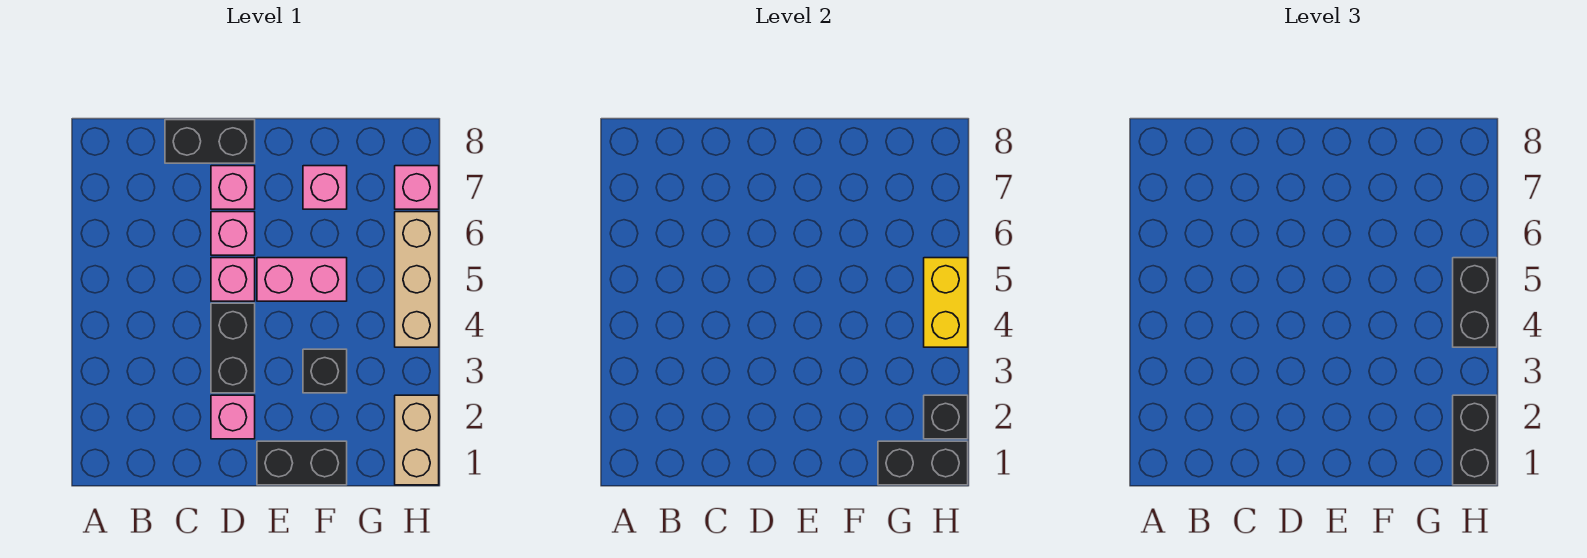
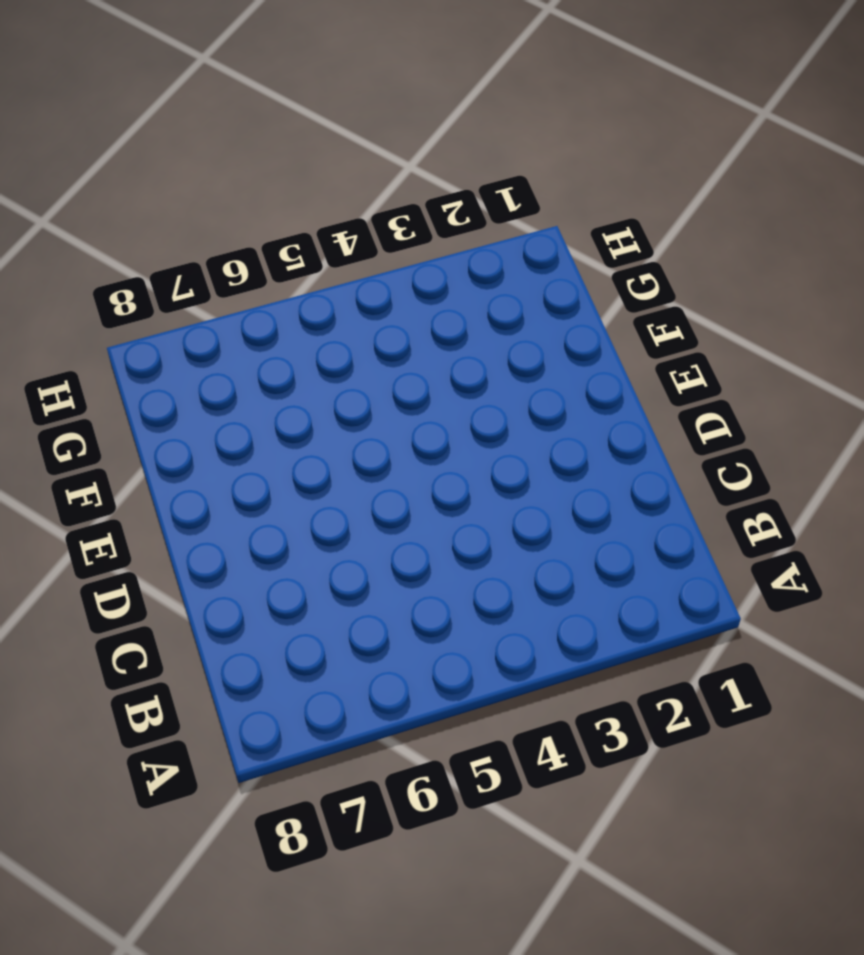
none -> black 1x2 brick [165,120,255,163]
none -> pink 1x1 brick [211,395,255,439]
none -> black 1x2 brick [211,303,255,393]

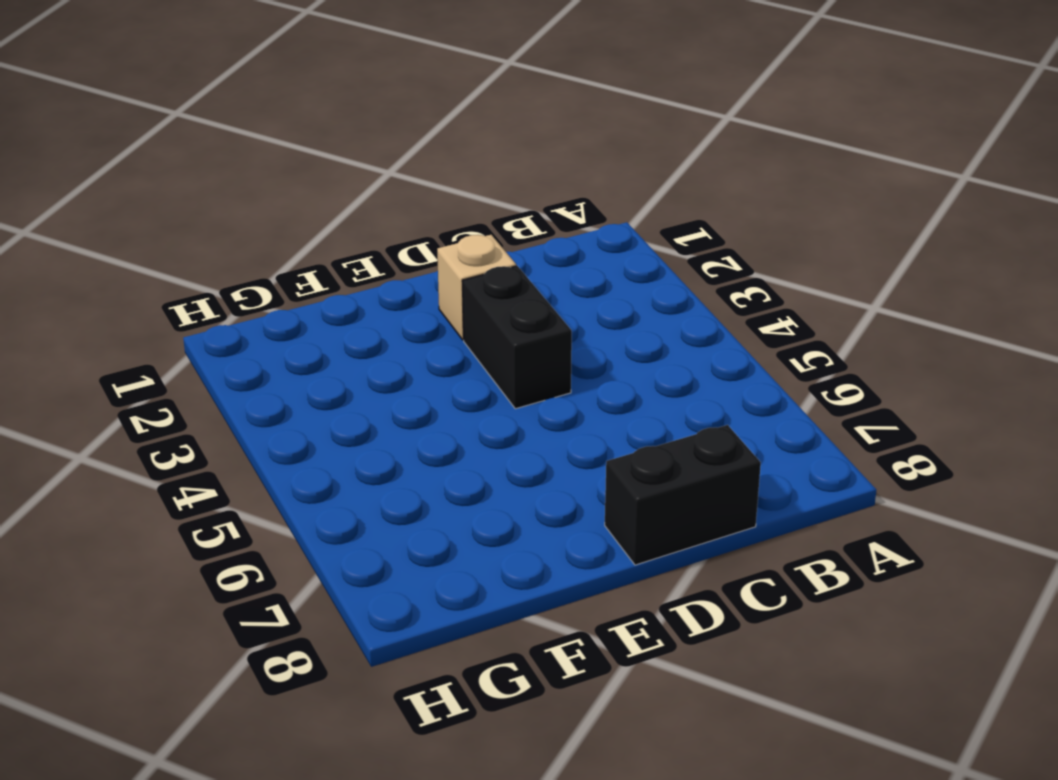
tan 1x1 brick [437,235,516,340] -> pink 1x1 brick [211,395,255,439]
none -> pink 1x1 brick [211,258,255,301]
none -> pink 1x1 brick [211,212,255,255]
none -> pink 1x1 brick [211,166,255,209]

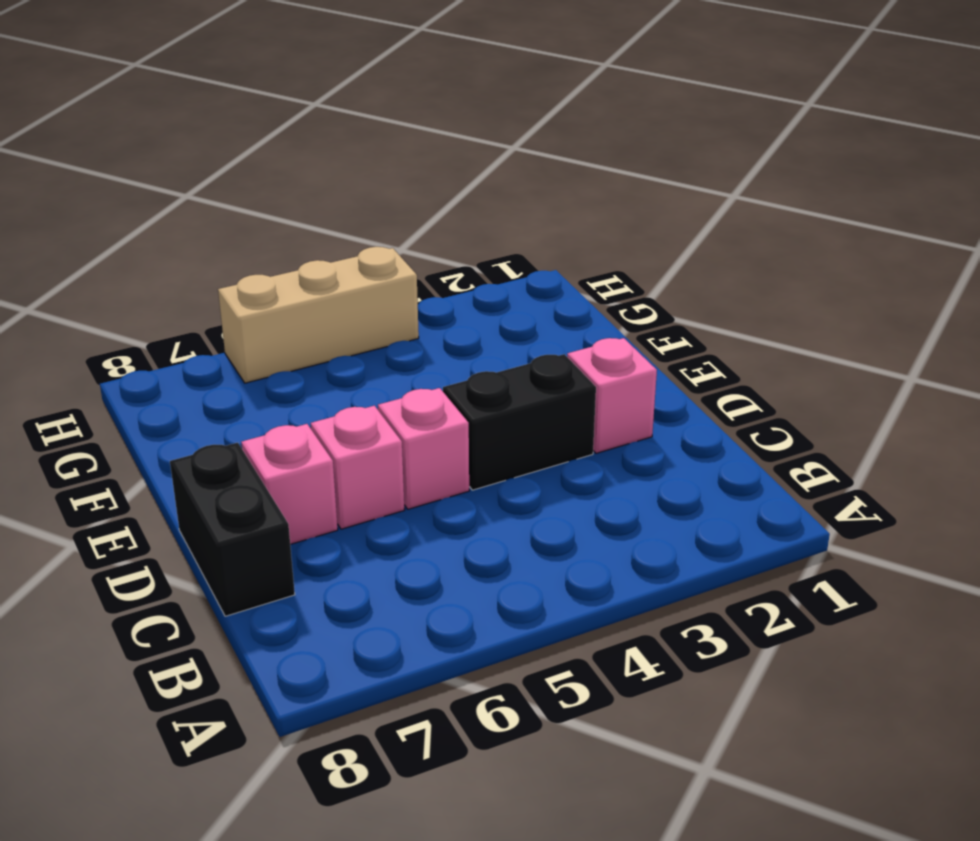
none -> black 1x2 brick [257,441,347,485]
none -> pink 1x2 brick [257,258,347,301]
none -> black 1x1 brick [303,349,347,393]

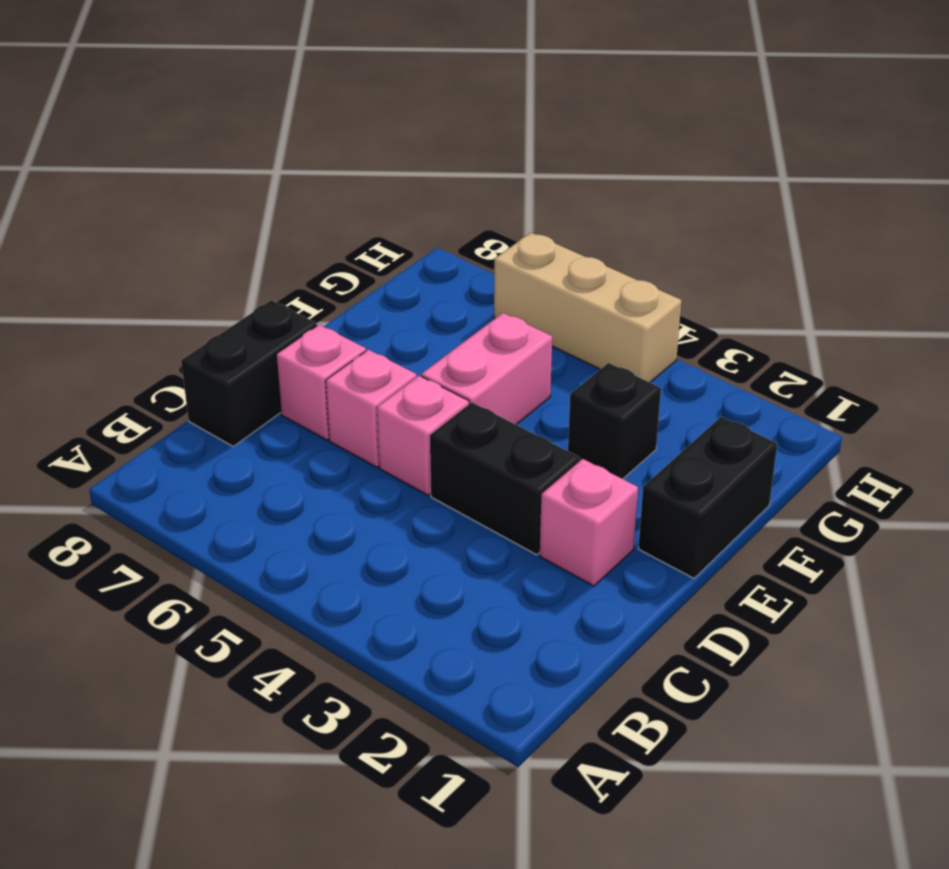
none -> pink 1x1 brick [303,166,347,209]
none -> tan 1x2 brick [395,395,439,485]
none -> pink 1x1 brick [395,166,439,209]

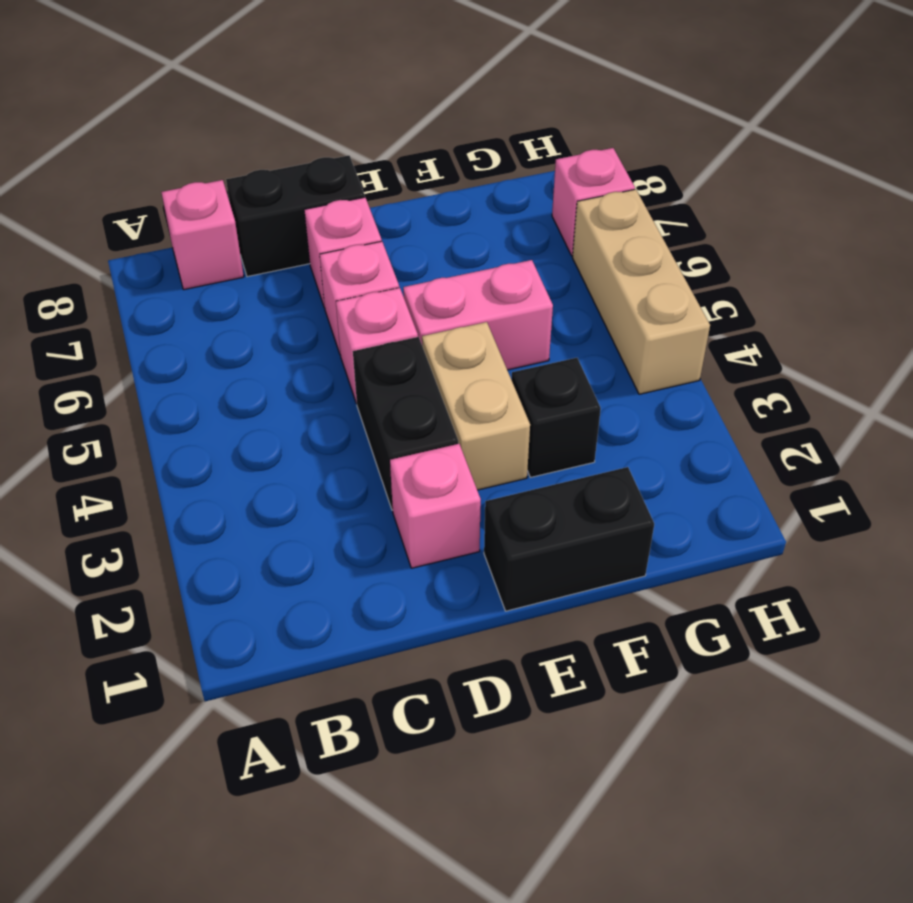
pink 1x1 brick [161,180,244,290] -> pink 1x1 brick moved to [303,166,347,209]
tan 1x2 brick [422,322,530,490] -> tan 1x2 brick moved to [395,395,439,485]
none -> black 1x2 brick [878,441,968,485]
none -> black 1x1 brick [924,395,968,439]
none -> yellow 1x2 brick [924,258,968,347]

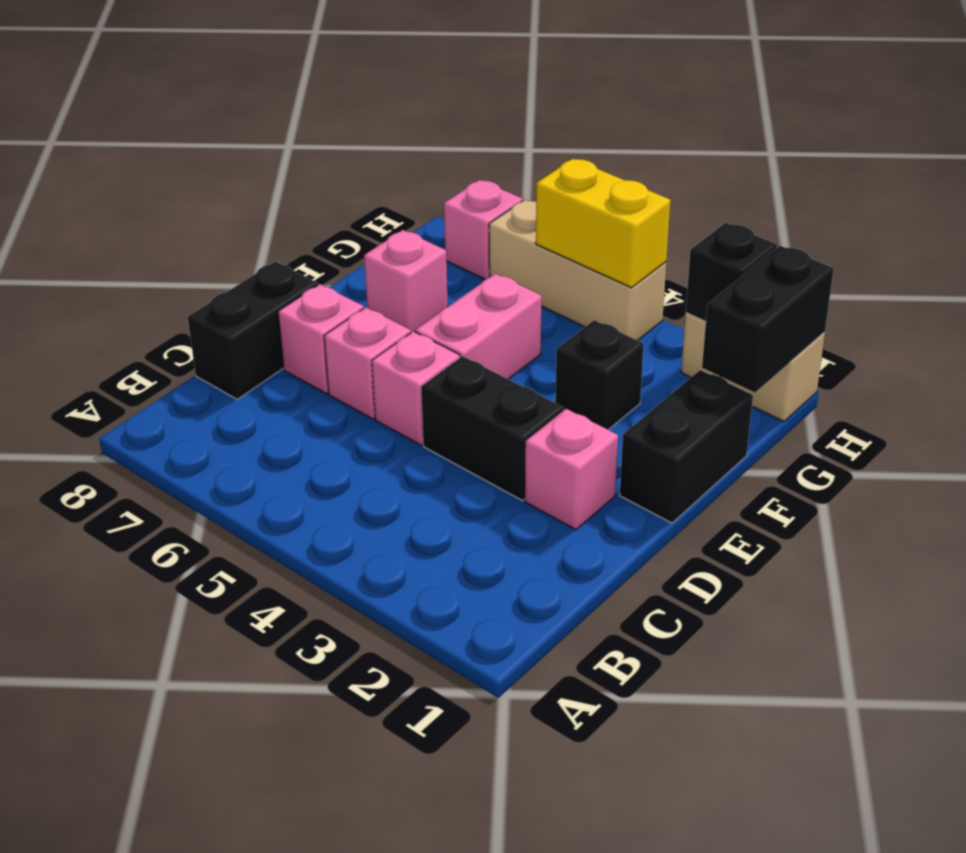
none -> black 1x2 brick [1453,395,1497,485]
none -> black 1x2 brick [1453,258,1497,347]

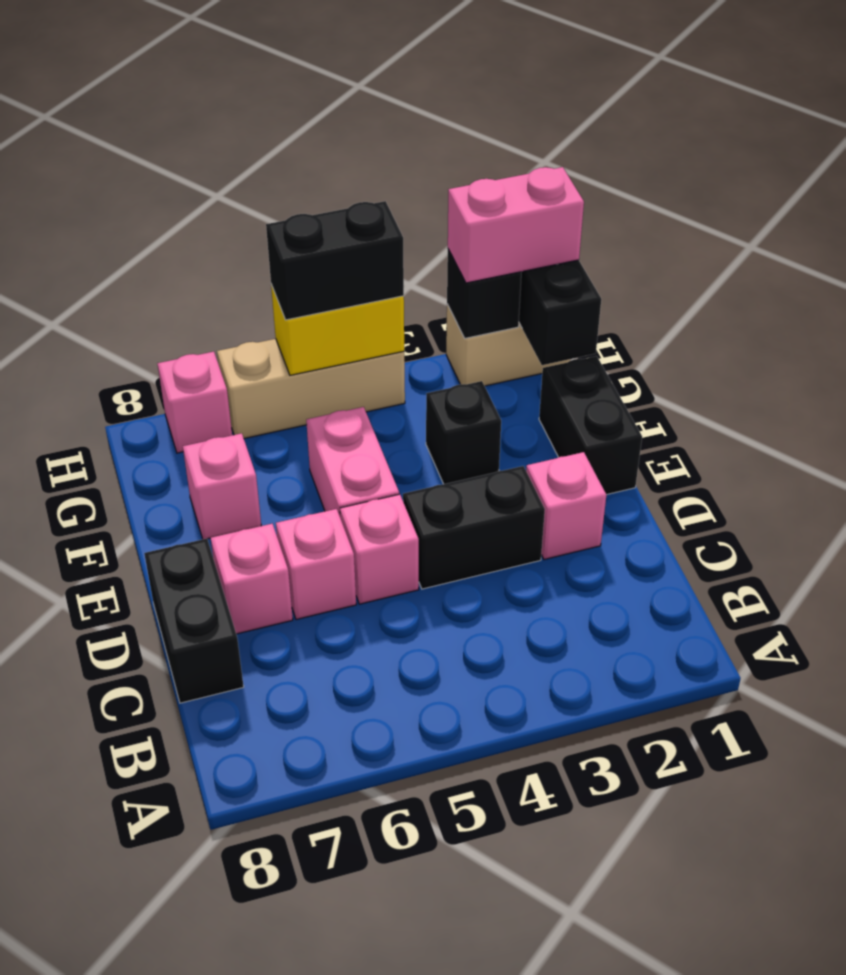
pink 1x2 brick [448,167,584,283] -> black 1x2 brick [1453,395,1497,485]

